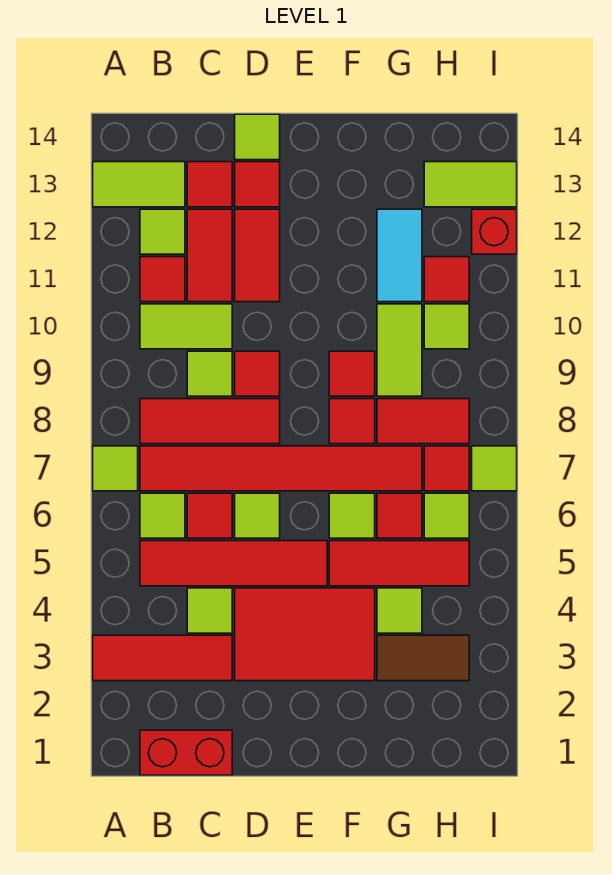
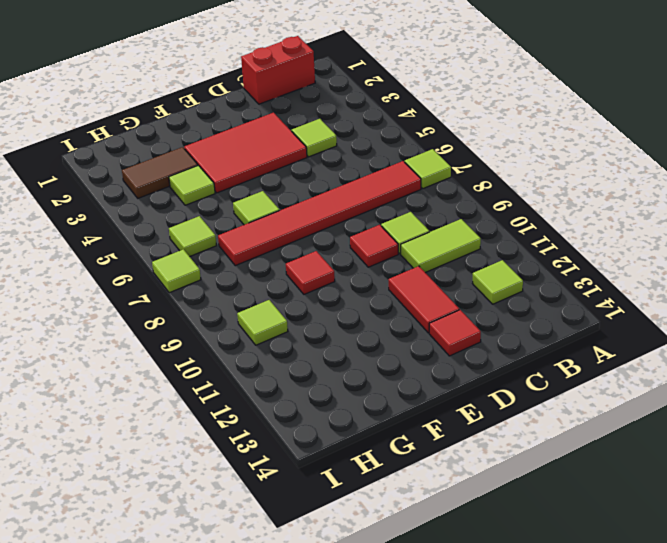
none -> red 1x3 tile [93,635,232,681]
none -> lime 1x2 tile [93,162,185,207]
none -> red 1x4 tile [140,541,327,586]
none -> lime 1x1 tile [140,493,185,538]

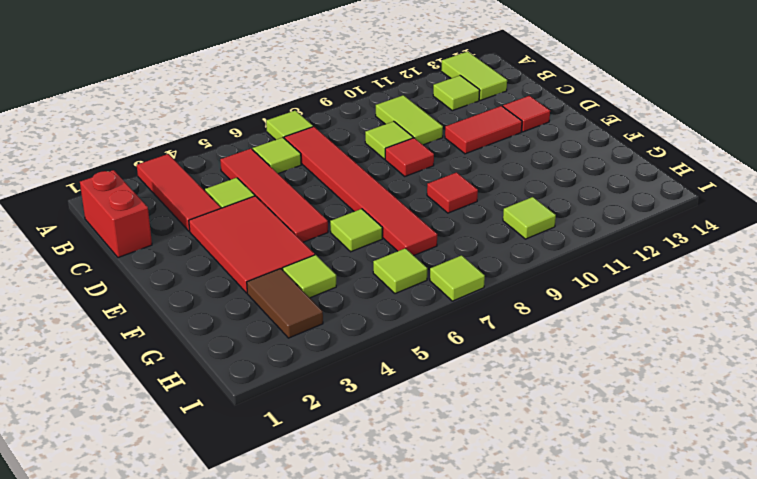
none -> red 1x3 tile [140,399,280,444]
none -> red 1x1 tile [140,257,185,302]
none -> red 1x1 tile [187,493,232,538]
none -> red 1x2 tile [187,209,232,302]

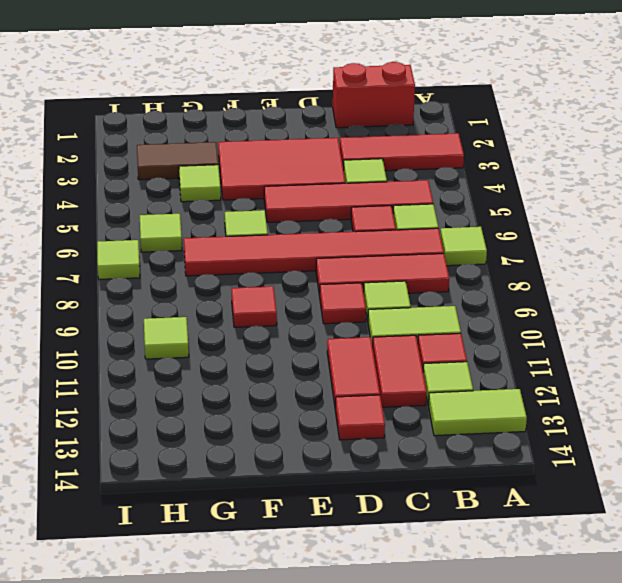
none -> red 1x1 tile [187,162,232,207]
none -> lime 1x1 tile [235,493,280,538]
none -> lime 1x1 tile [235,114,280,160]
none -> red 1x3 tile [329,541,469,586]

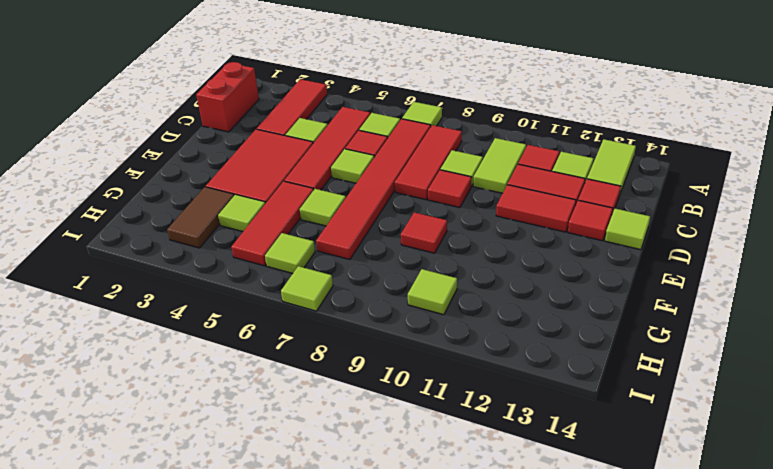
none -> red 1x1 tile [329,399,375,444]
none -> red 1x1 tile [377,493,422,538]
none -> red 1x2 tile [377,399,469,444]
none -> lime 1x2 tile [377,304,422,396]

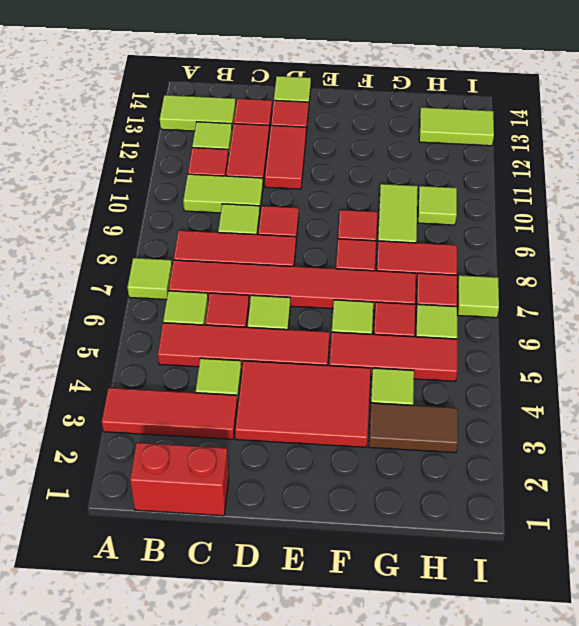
none -> cyan 1x2 tile [377,209,422,302]
none -> red 1x1 tile [424,257,469,302]
none -> red 1x1 brick [472,209,517,254]

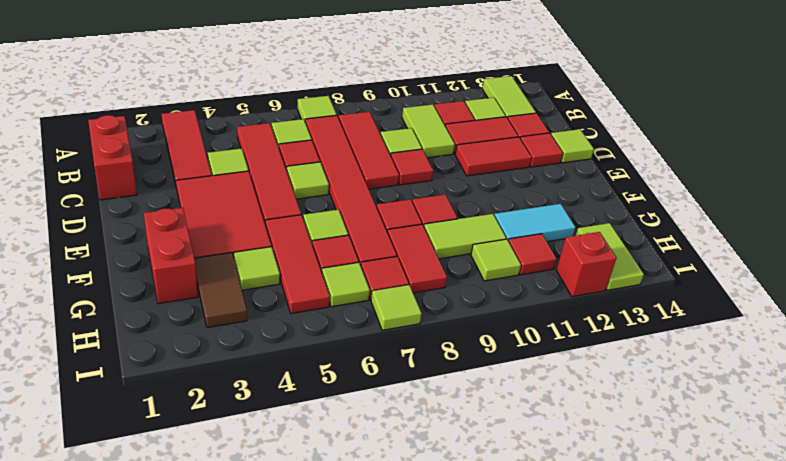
red 1x2 brick [144,208,198,304] -> none

